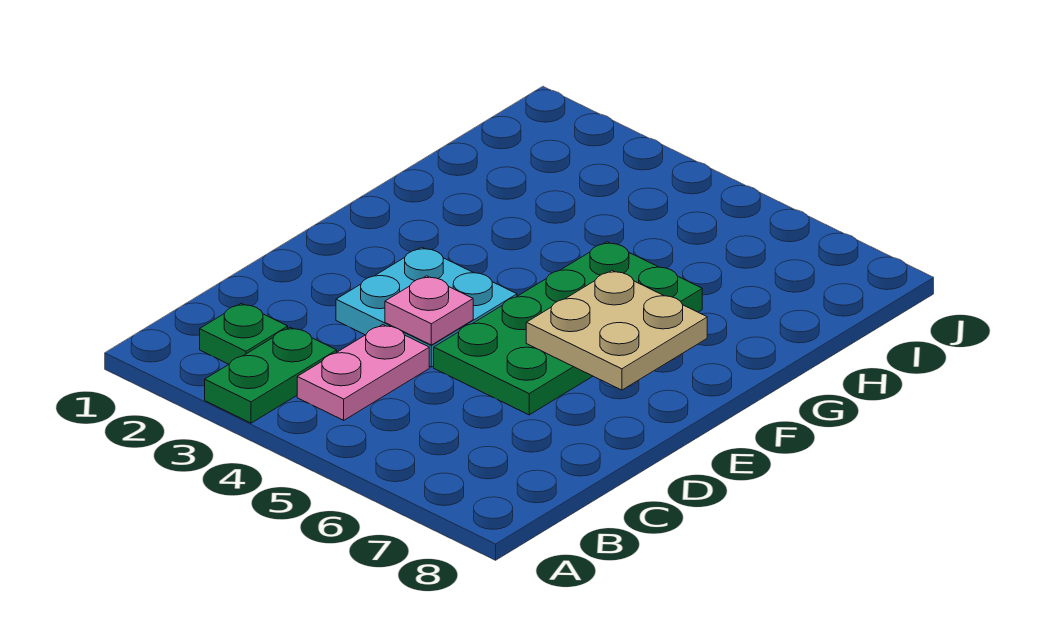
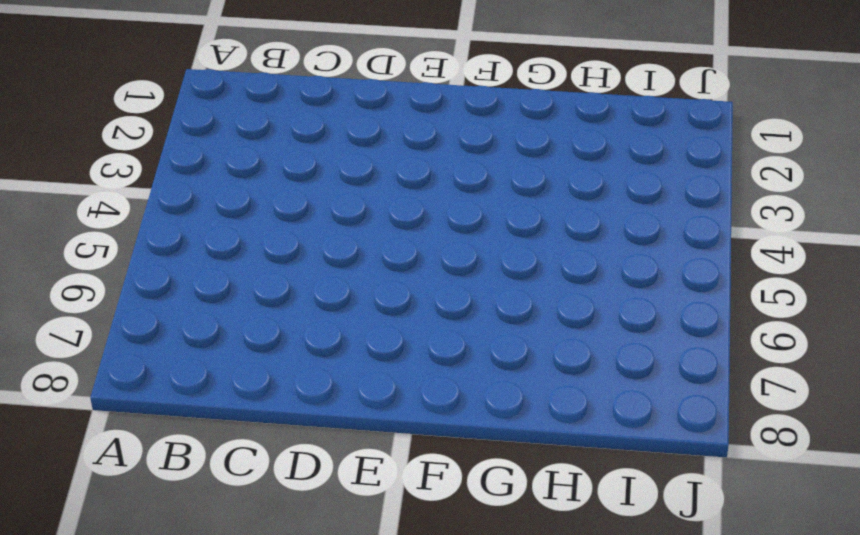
none -> green 1x2 plate [205,327,337,423]
none -> green 1x1 plate [200,303,288,364]

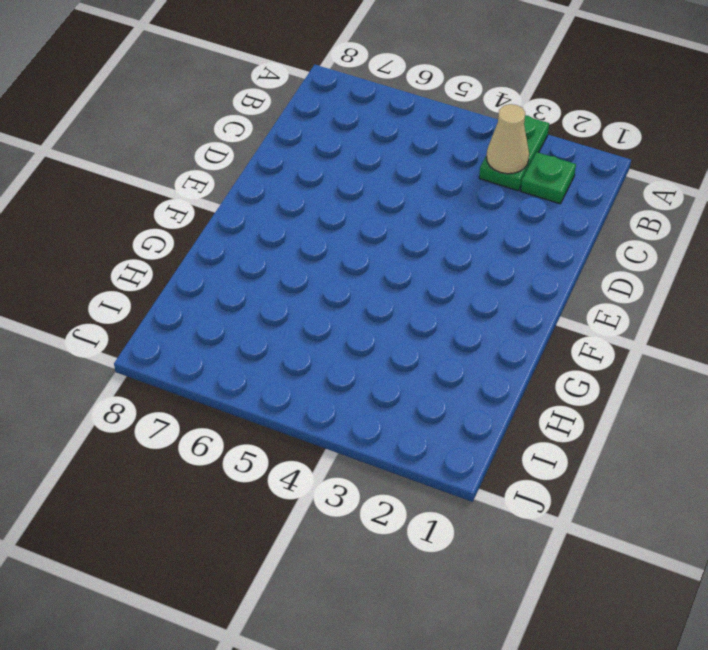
tan 1x1 cone [487,104,529,174] -> none
none -> pink 1x2 plate [297,325,429,420]
none -> cyan 2x2 plate [336,247,517,367]

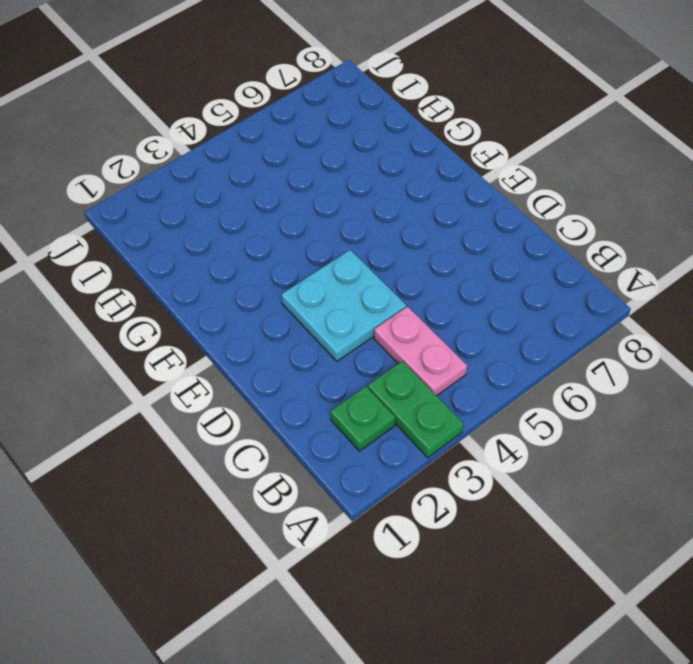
none -> green 2x4 plate [434,242,702,415]
none -> pink 1x1 plate [385,276,473,345]

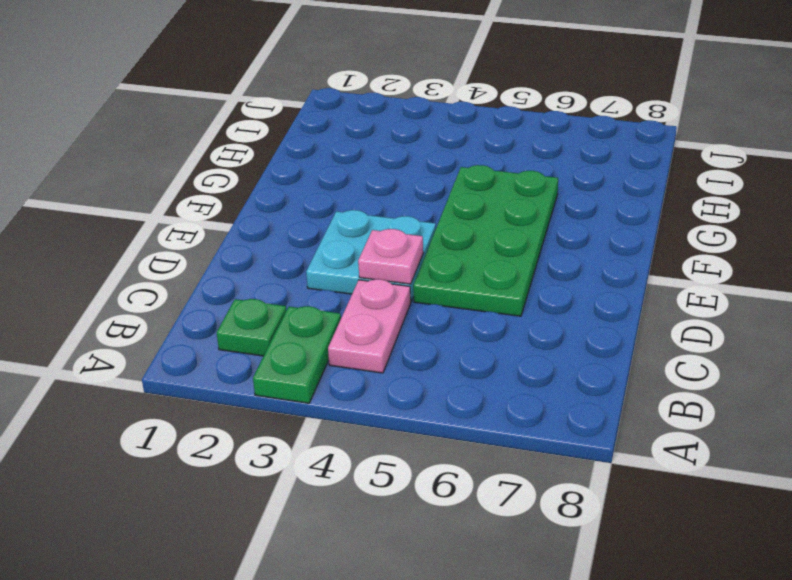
none -> tan 2x2 plate [526,270,707,390]

